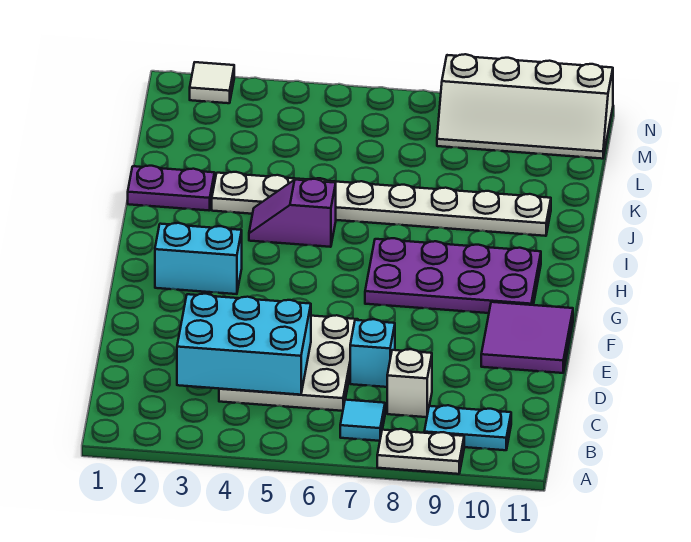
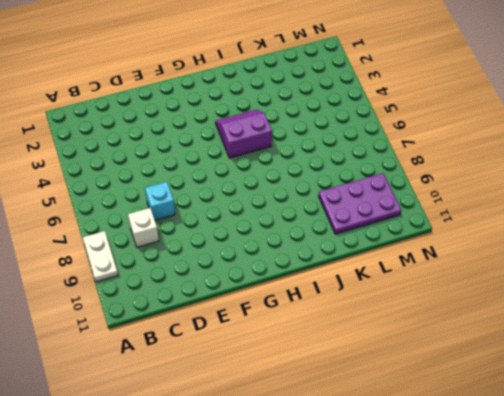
purple 2x2 slope [215,110,272,158] -> purple 1x2 slope [249,179,336,247]
purple 2x3 plate [319,173,401,234] -> white 2x4 slope [437,54,613,159]
none -> cyan 1x1 tile [340,400,385,441]
none -> cyan 1x2 plate [424,405,511,450]
none -> white 3x3 plate [219,315,358,411]

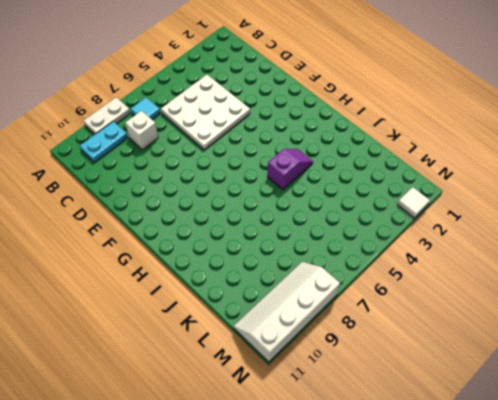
none -> cyan 1x1 brick [350,319,395,387]
none -> purple 2x2 tile [481,302,573,373]
none -> cyan 1x2 brick [155,223,242,294]

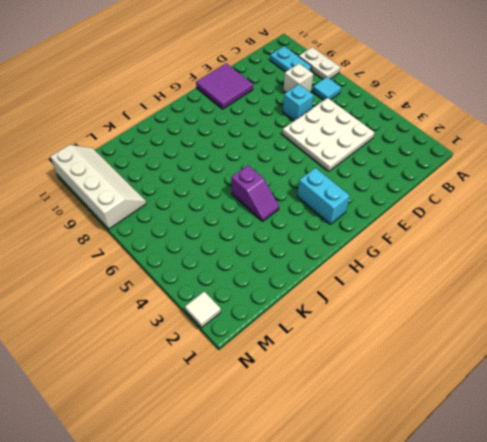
none -> purple 2x4 plate [365,238,541,313]
none -> purple 1x2 plate [128,166,215,211]
none -> white 1x8 plate [212,172,551,236]

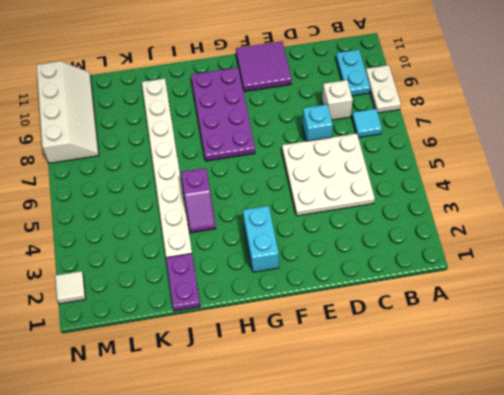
none -> cyan 2x3 brick [177,294,311,395]

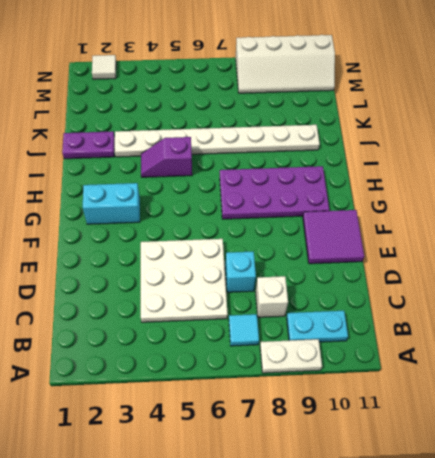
none -> cyan 2x3 brick [177,294,311,395]

